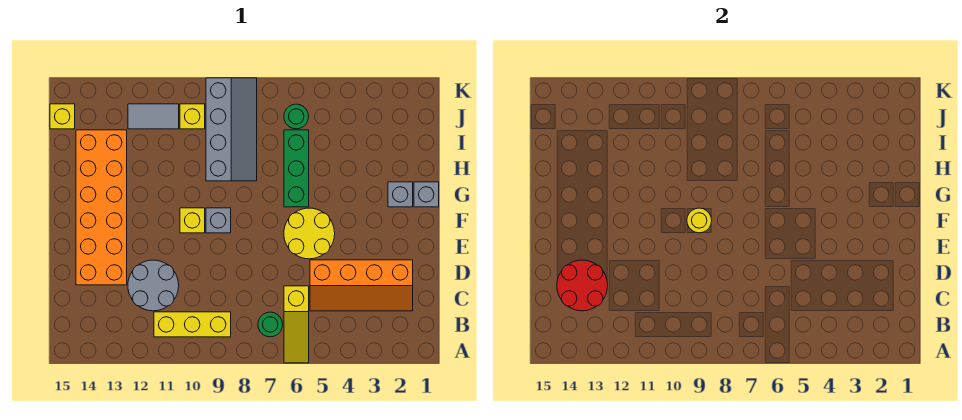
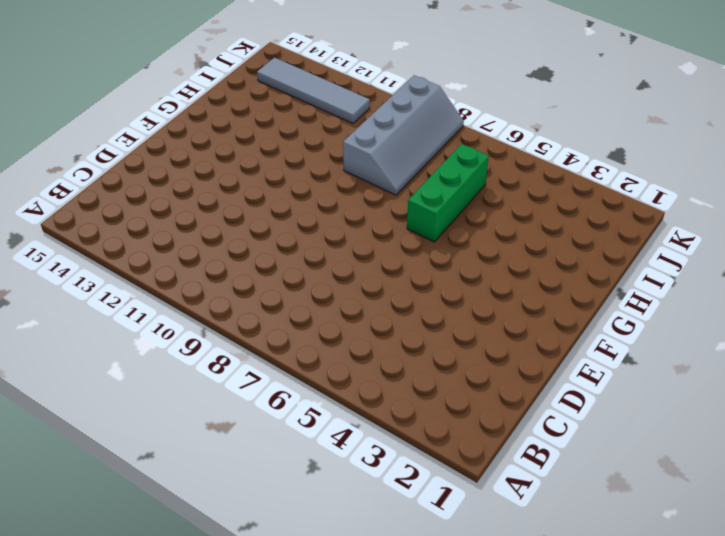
grey 1x4 tile [257,58,370,124] -> grey 1x2 tile [128,104,179,129]
none -> yellow 1x3 slope [284,286,309,363]
none -> green 1x1 round brick [258,312,283,337]
none -> yellow 1x3 brick [154,312,231,337]

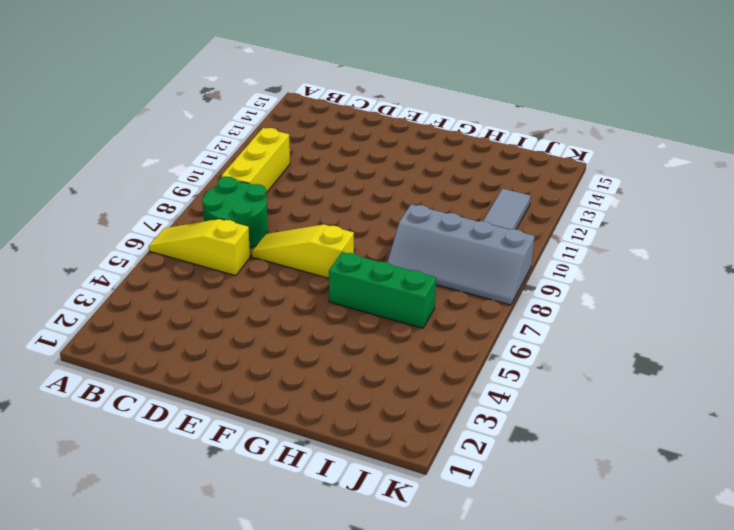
green 2x2 round brick [202,177,268,248] -> green 1x1 round brick [258,312,283,337]
yellow 1x3 slope [252,224,354,278] -> none
none -> orange 2x4 slope [310,260,413,311]
none -> grey 2x2 round brick [128,260,179,311]
none -> orange 2x6 brick [76,130,127,285]

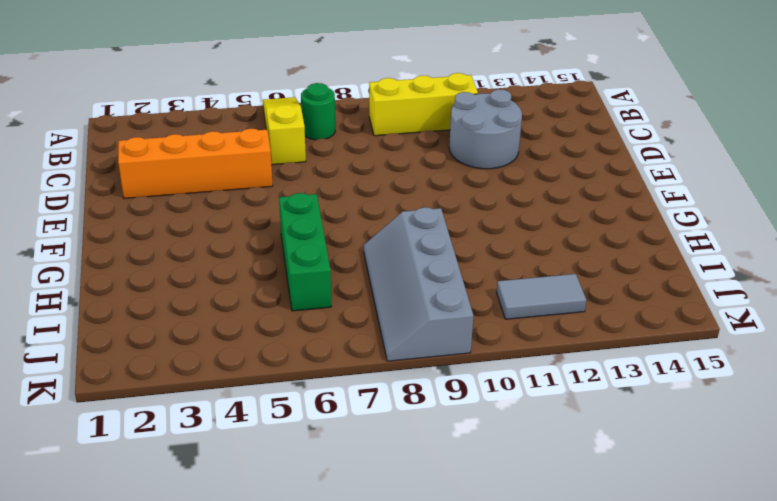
none -> orange 2x6 brick [76,130,127,285]
none -> yellow 2x2 round brick [284,208,335,259]
none -> grey 1x1 brick [206,208,231,233]

